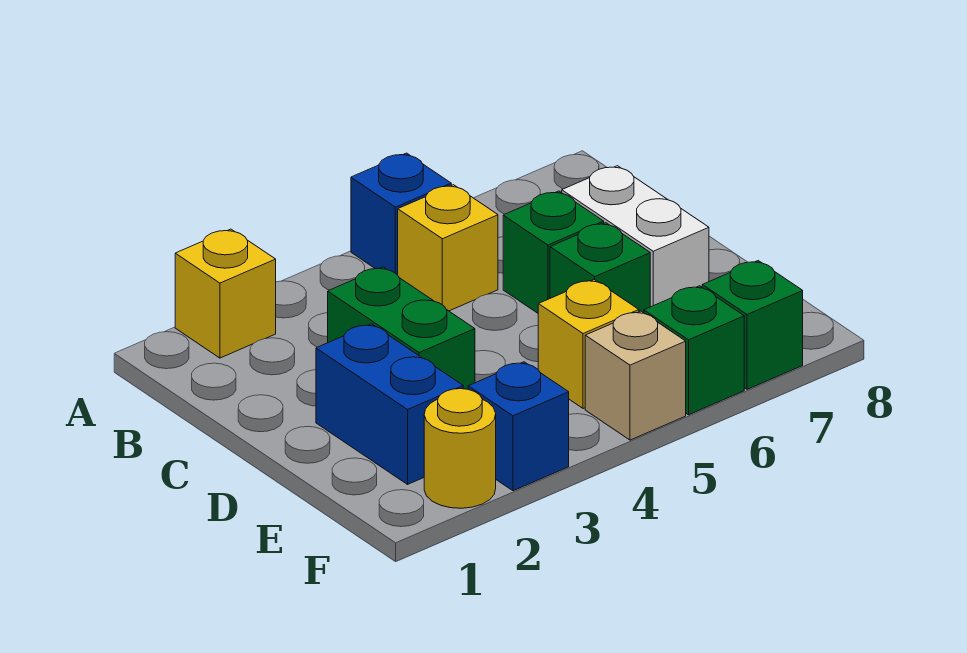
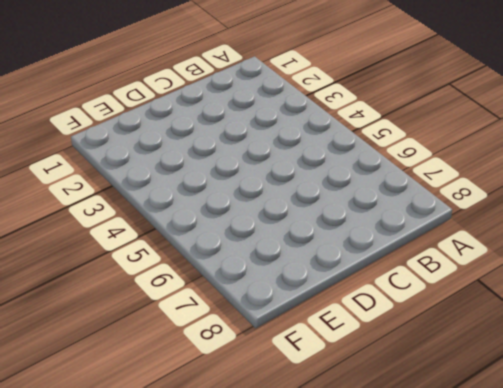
none -> yellow 1x1 brick [175,229,276,358]
none -> blue 1x1 brick [351,153,451,275]
none -> yellow 1x1 brick [398,185,498,311]

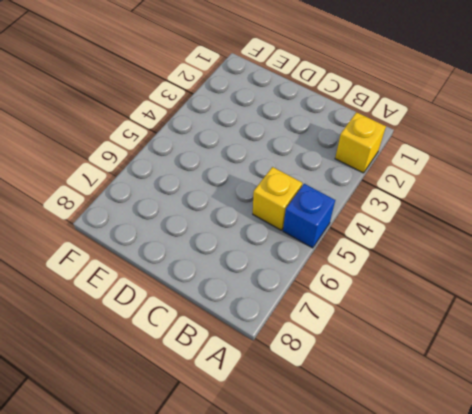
none -> green 1x2 brick [328,267,475,389]
none -> green 1x1 brick [503,191,604,313]
none -> white 1x2 brick [562,166,709,307]

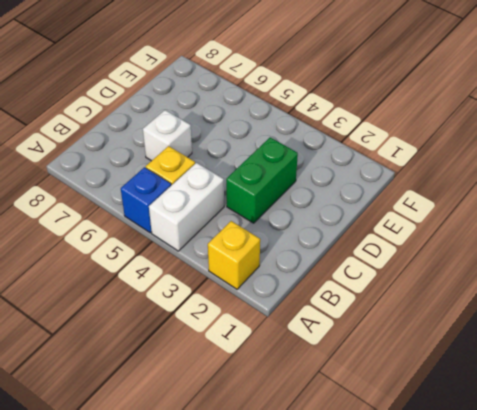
white 1x2 brick [149,163,224,251] -> white 1x2 brick moved to [562,166,709,307]
white 1x1 brick [143,110,192,161] -> green 1x1 brick [503,191,604,313]
none -> blue 1x2 brick [316,324,463,484]
none -> green 1x1 brick [550,223,650,313]
none -> yellow 1x1 brick [538,280,639,409]

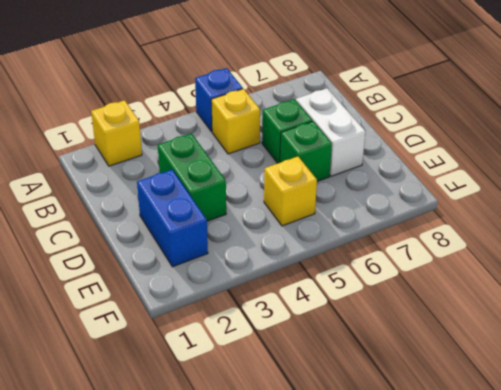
none -> yellow 1x1 round brick [424,389,496,508]
none -> blue 1x1 brick [468,362,569,491]
none -> tan 1x1 brick [585,311,686,440]

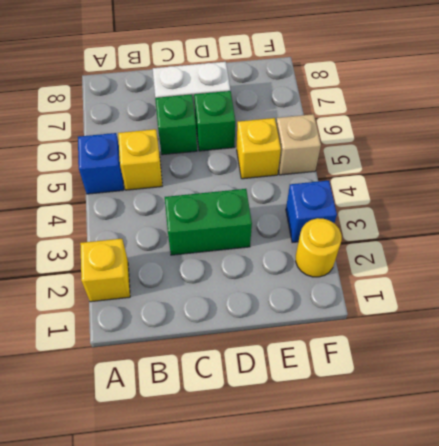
none -> blue 1x2 brick [316,324,463,484]
none -> green 1x1 brick [644,286,744,415]
none -> green 1x1 brick [702,261,803,389]

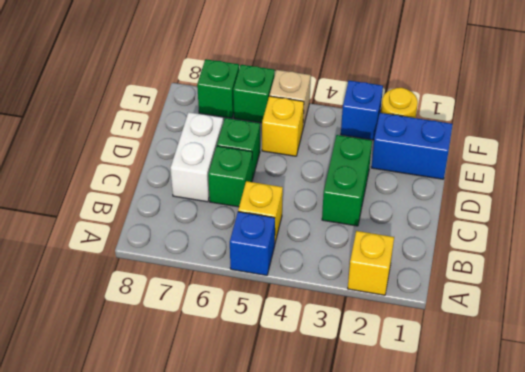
blue 1x2 brick [371,113,453,179] -> blue 1x2 brick turned to [316,324,463,484]

